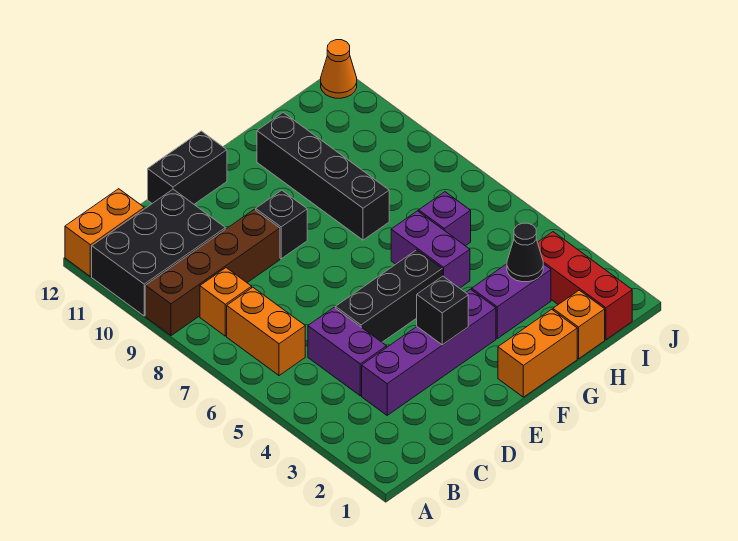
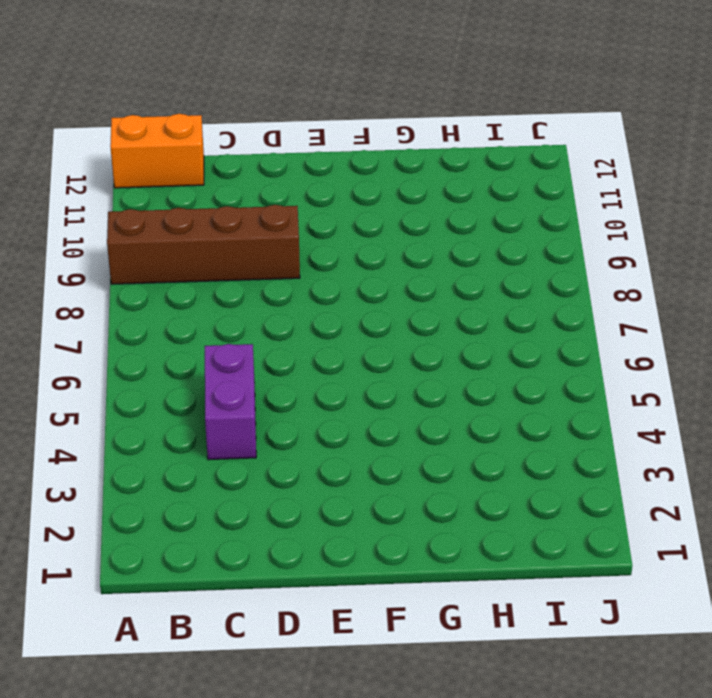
none -> black 2x3 brick [92,189,225,316]
none -> orange 1x2 brick [227,287,305,376]
none -> orange 1x1 brick [200,268,252,336]

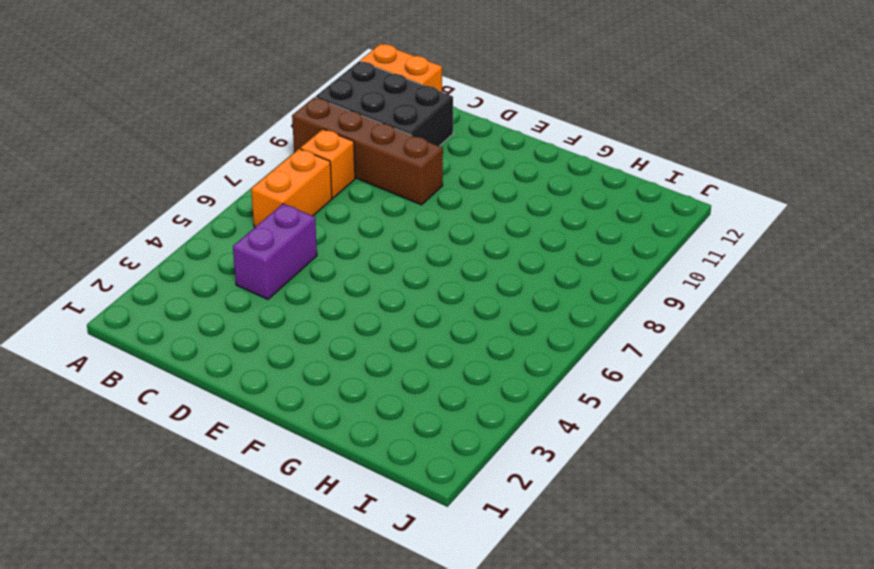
none -> purple 1x4 brick [362,289,496,415]
none -> black 1x3 brick [335,250,442,342]
none -> black 1x2 brick [148,131,227,204]

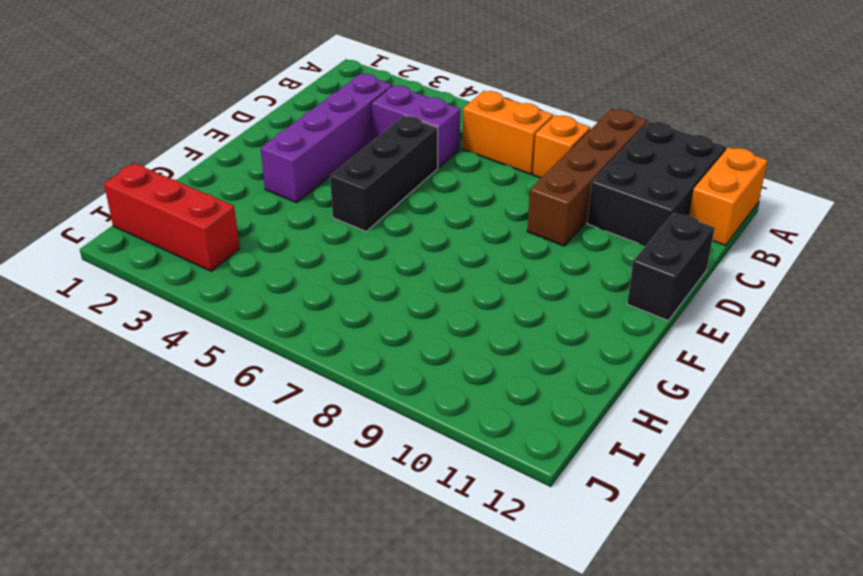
none -> black 1x1 brick [256,190,307,259]
none -> orange 1x2 brick [498,309,577,397]
none -> purple 1x2 brick [472,264,551,338]

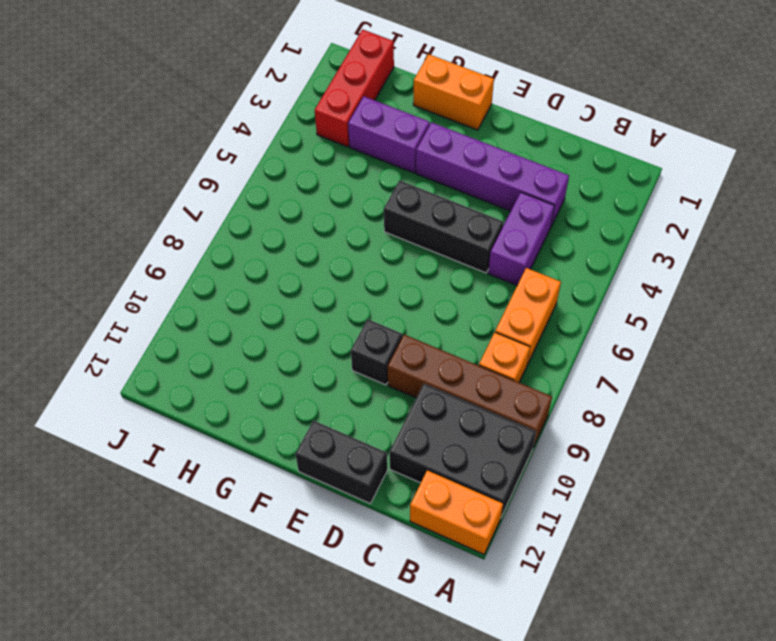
none -> purple 1x2 brick [391,211,470,288]
none -> black 1x4 brick [257,112,389,240]
none -> orange 1x1 brick [553,290,605,359]

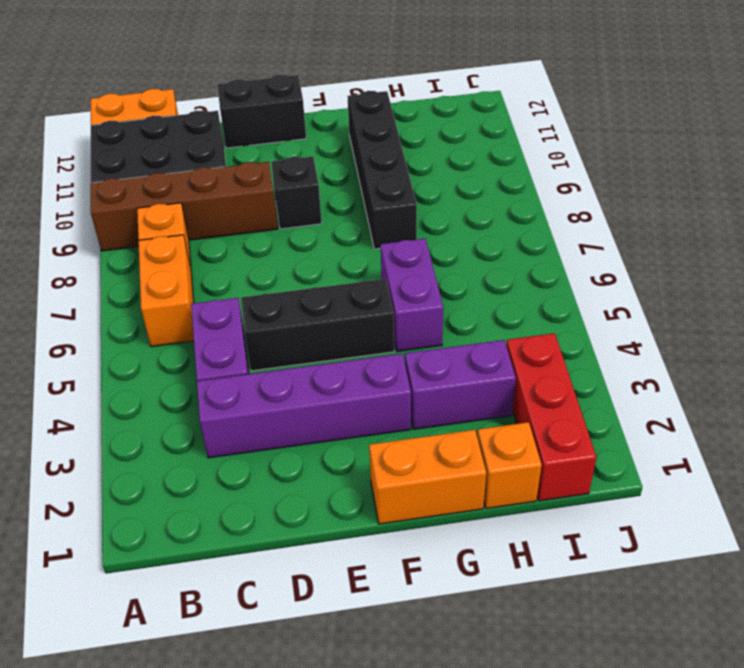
none -> purple 1x1 brick [419,192,471,246]
none -> orange 1x1 cone [321,40,357,98]
none -> black 1x1 brick [417,276,468,345]

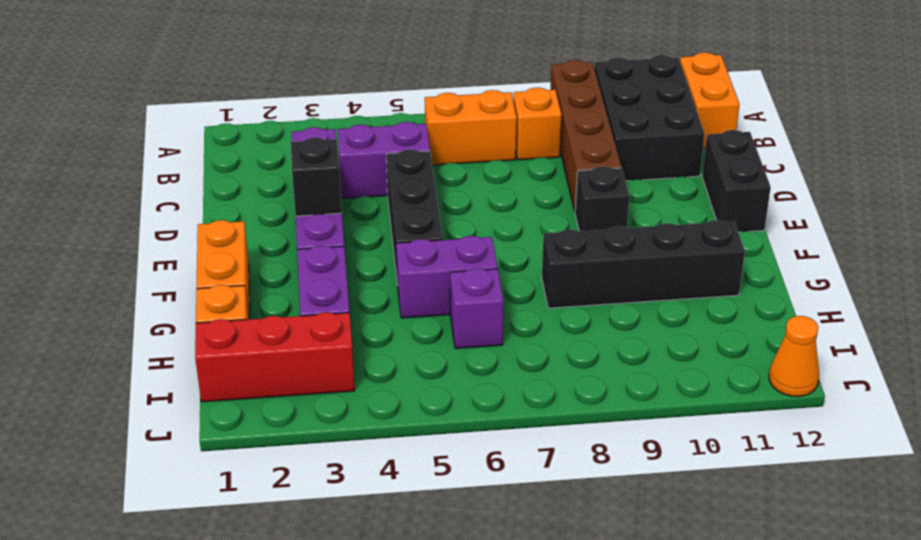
none -> black 1x1 cone [507,223,543,282]

